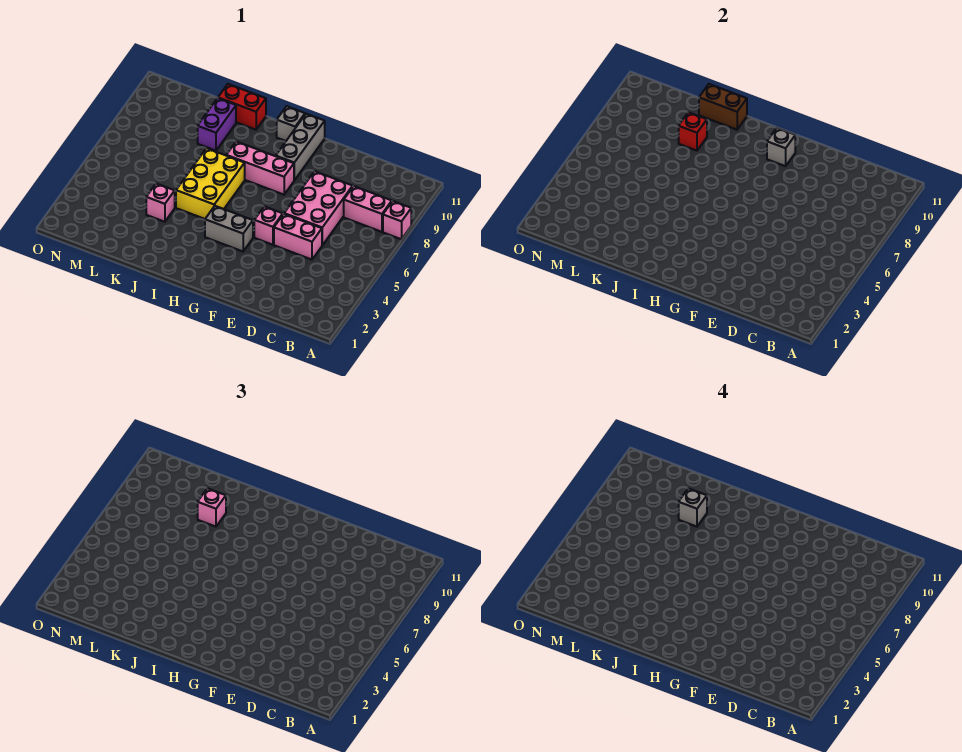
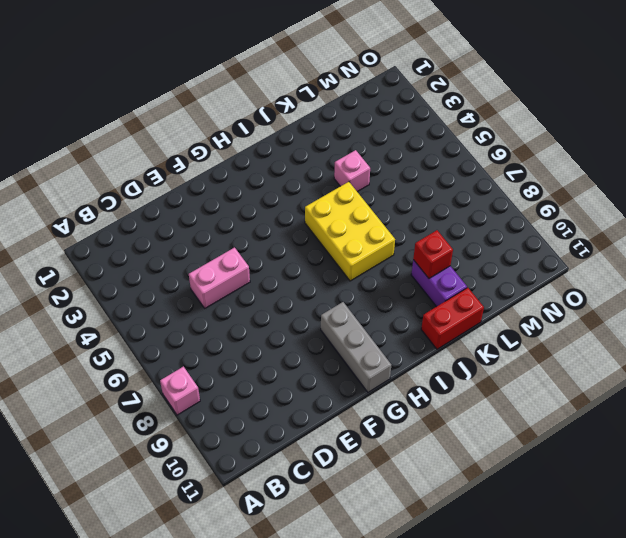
none -> pink 1x2 brick [344,186,392,232]
none -> pink 2x3 brick [284,171,353,245]
none -> pink 1x1 brick [254,206,283,245]

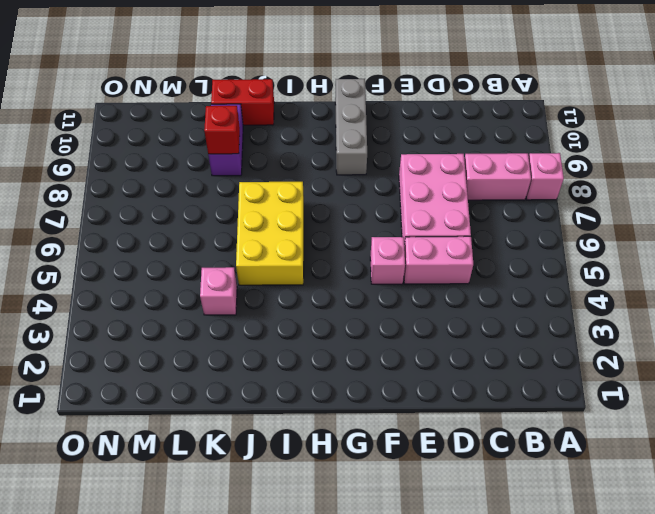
none -> grey 1x2 brick [205,206,253,251]
none -> pink 1x3 brick [226,141,294,195]
none -> grey 1x1 brick [277,106,305,141]

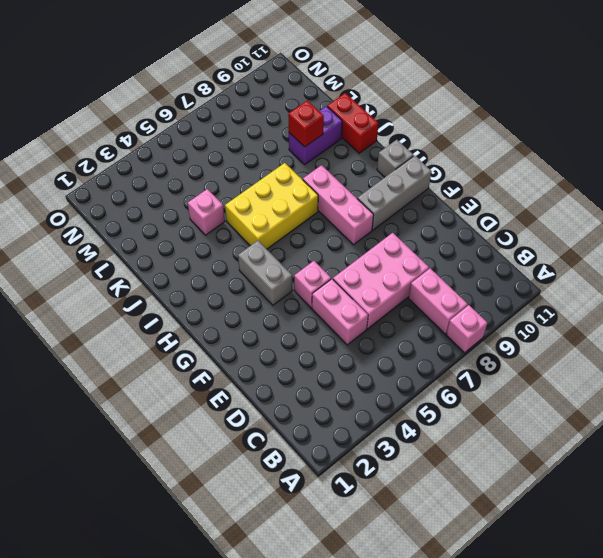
none -> grey 1x1 brick [767,128,795,166]
none -> brown 1x2 brick [699,84,747,130]
none -> pink 1x1 brick [198,488,226,527]

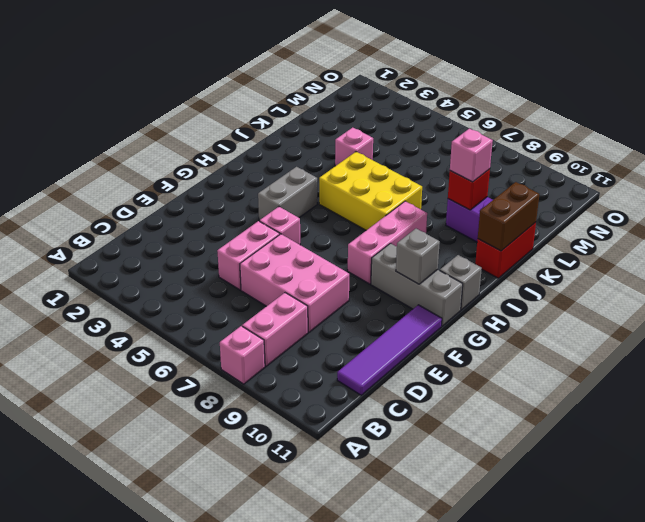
purple 1x4 tile [337,305,442,395] -> none
none -> grey 1x1 brick [679,488,707,527]

